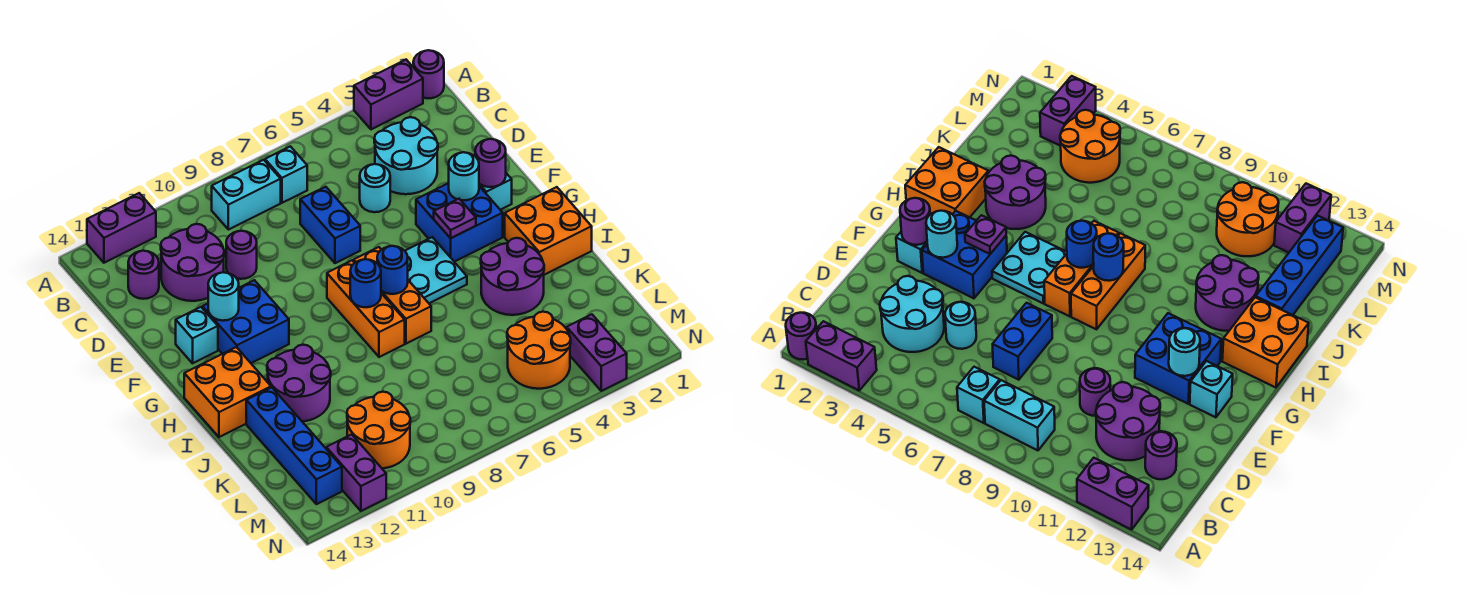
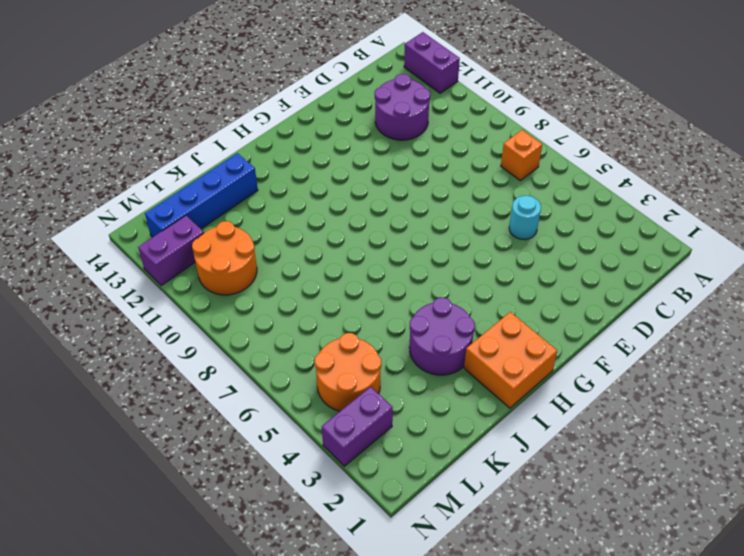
orange 1x1 brick [501,130,542,181] -> cyan 1x1 brick [265,146,307,203]
none -> purple 1x1 round brick [413,50,444,98]
none -> purple 1x2 brick [354,60,423,129]
none -> cyan 1x2 brick [212,160,281,230]
none -> cyan 2x2 round brick [374,117,438,194]

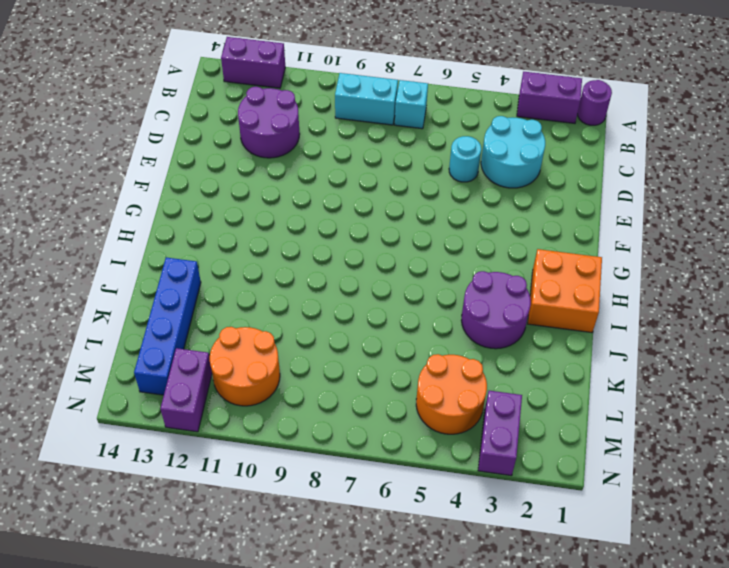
none -> purple 1x1 round brick [128,251,159,299]
none -> blue 1x2 brick [300,187,360,263]
none -> purple 1x1 round brick [226,231,257,279]
none -> cyan 1x1 brick [479,173,512,210]

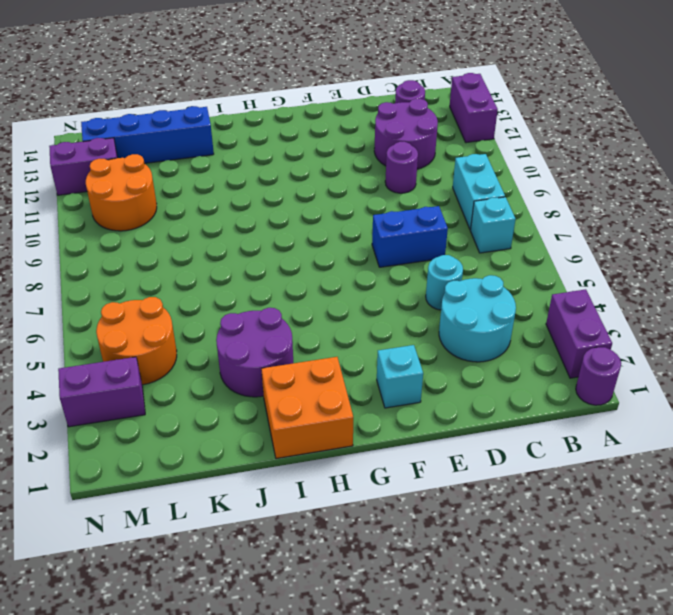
none -> blue 2x2 brick [416,183,503,262]
none -> blue 2x2 brick [202,280,289,363]
none -> cyan 1x1 brick [176,307,218,363]
none -> cyan 2x2 plate [405,237,467,303]

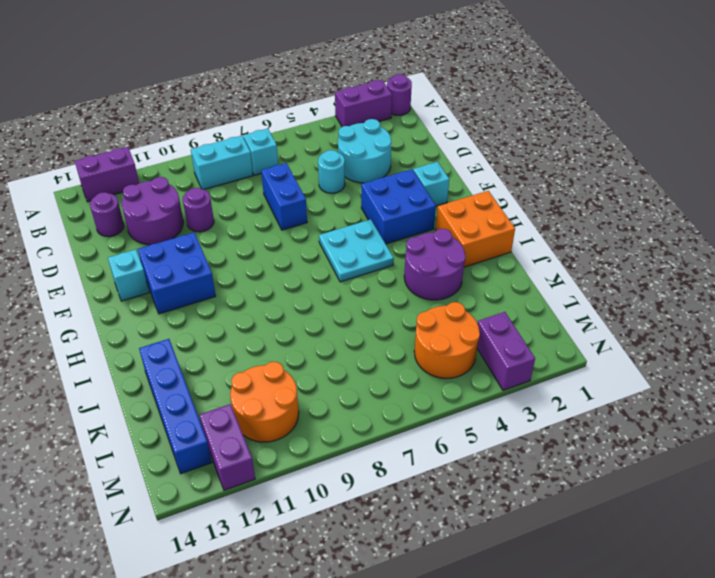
none -> orange 1x3 brick [354,247,431,344]
none -> orange 1x3 brick [327,260,405,357]
none -> orange 2x2 brick [184,347,271,437]
none -> purple 2x2 round brick [267,345,331,422]

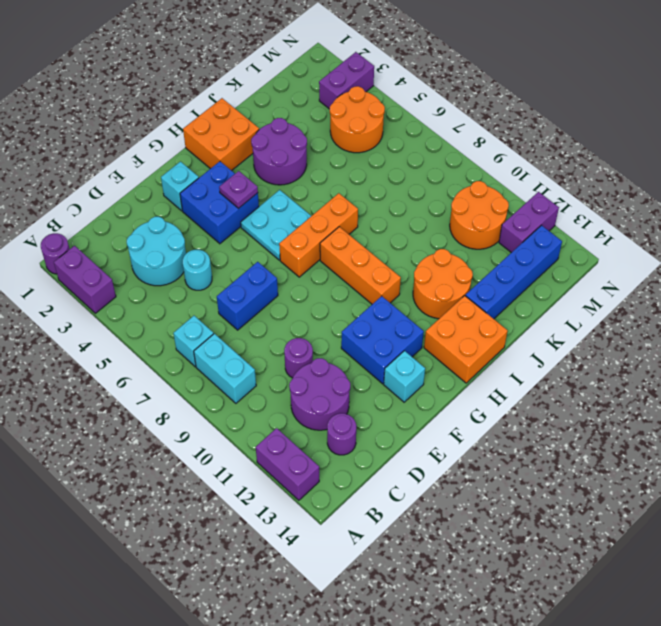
orange 1x3 brick [320,227,401,304] -> orange 1x3 brick turned to [327,260,405,357]
orange 2x2 round brick [413,249,473,319] -> purple 2x2 round brick [267,345,331,422]
none -> purple 1x1 round brick [475,139,506,187]
none -> cyan 1x1 round brick [449,152,479,200]
none -> cyan 1x1 round brick [208,272,239,321]
none -> blue 1x1 round brick [377,246,408,294]

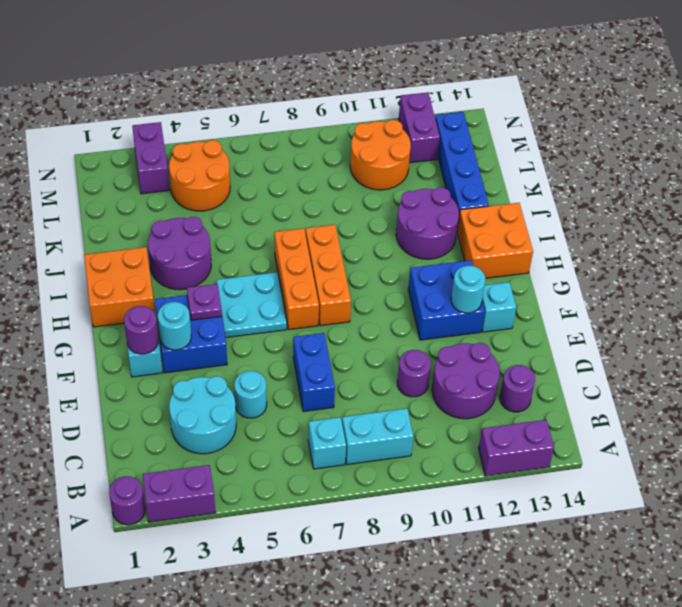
none -> blue 1x1 round brick [377,246,408,294]
none -> blue 1x1 round brick [350,259,381,307]

